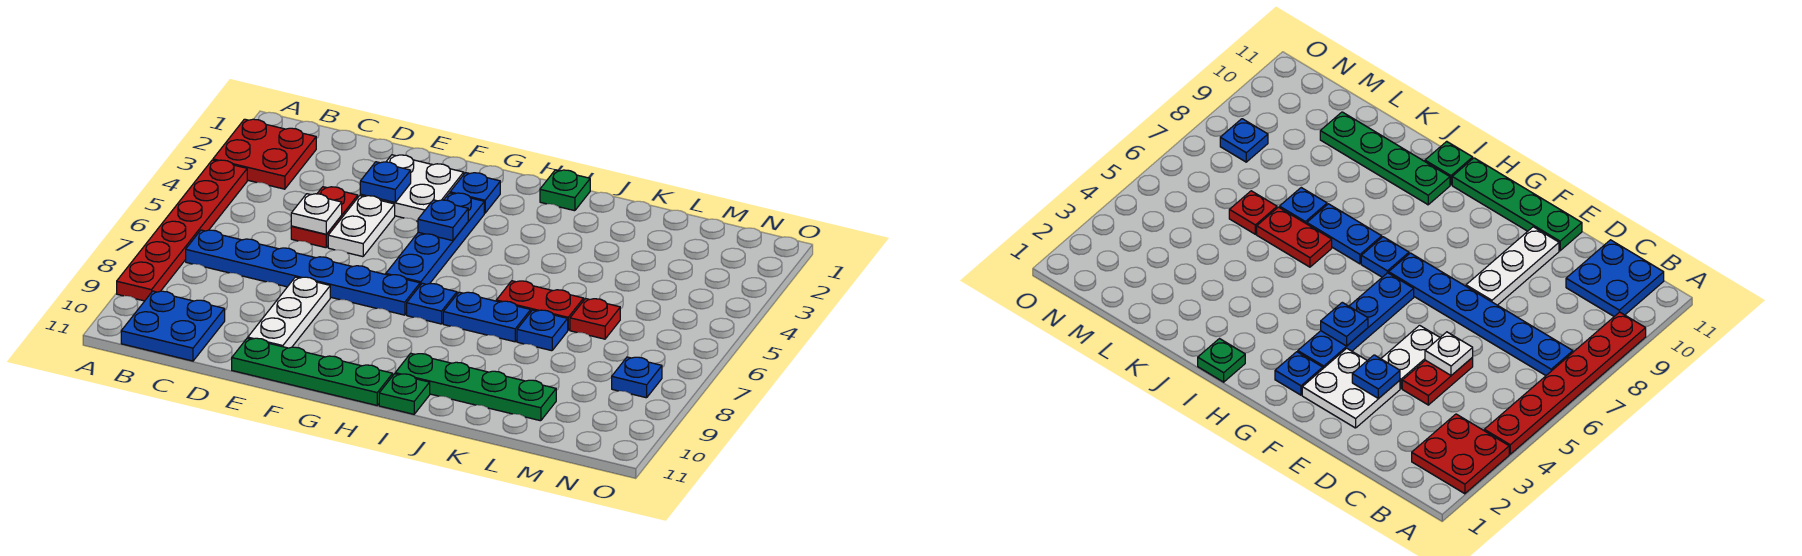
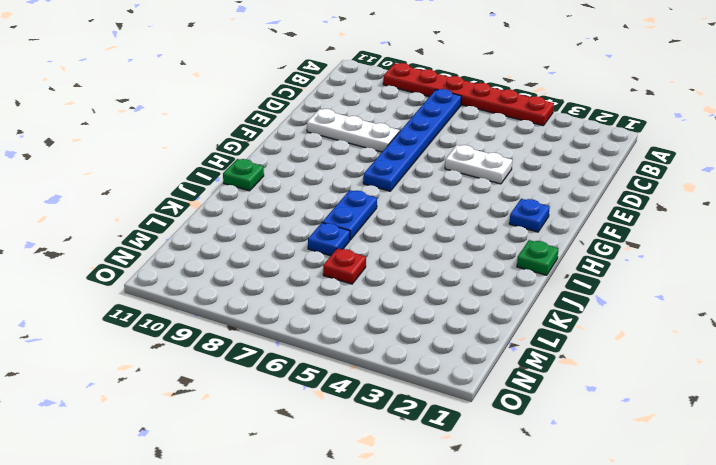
none -> red 2x2 plate [213,119,316,189]
none -> blue 2x2 plate [121,291,225,361]
none -> red 1x2 plate [291,187,358,248]

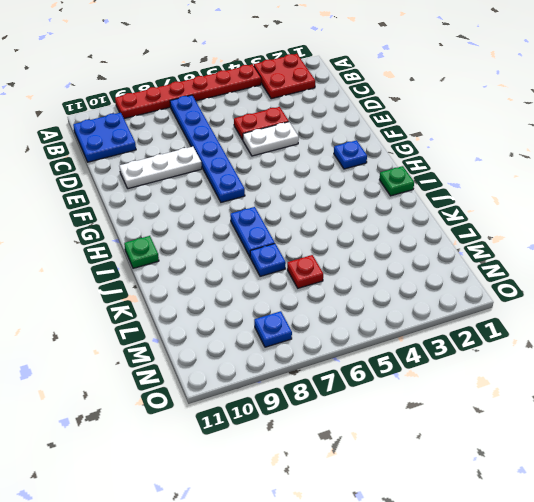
none -> white 2x2 plate [360,155,464,221]
none -> green 1x4 plate [232,338,393,405]
none -> blue 1x4 plate [386,193,484,285]

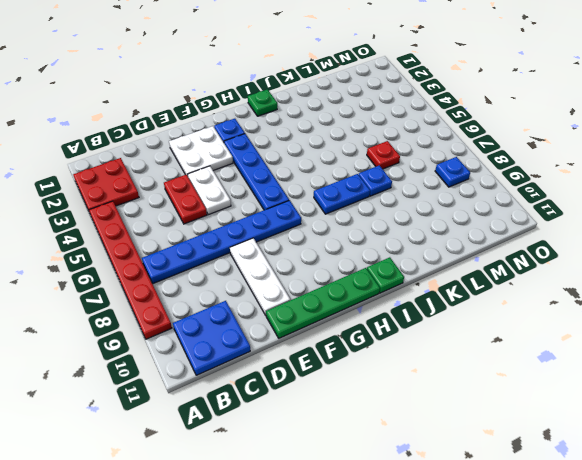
none -> blue 1x1 plate [407,283,457,324]
none -> green 1x4 plate [395,353,556,421]
none -> red 1x2 plate [496,281,584,330]

